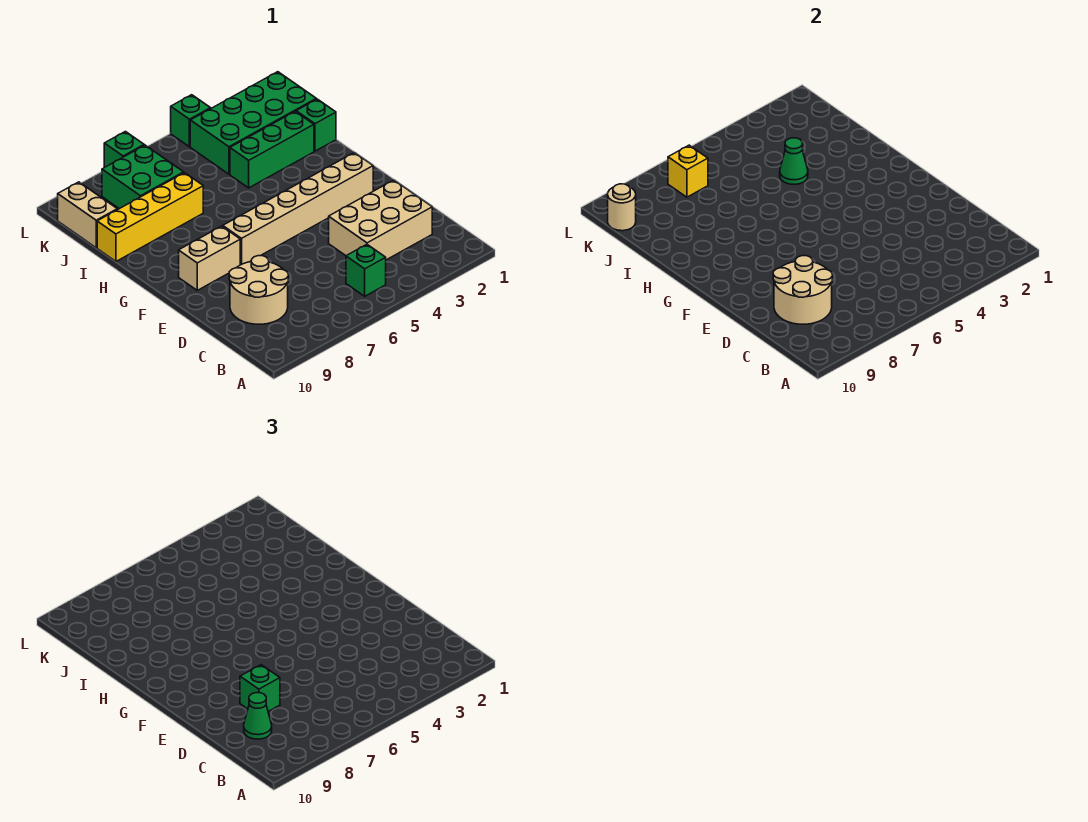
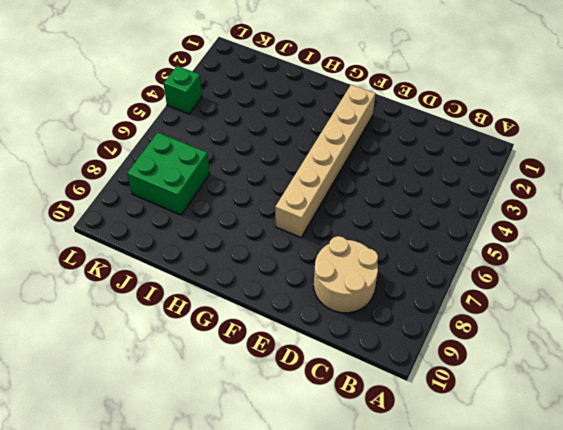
none -> green 1x1 brick [346,244,386,296]
none -> tan 2x3 brick [329,180,432,260]
none -> tan 1x2 brick [179,226,240,290]

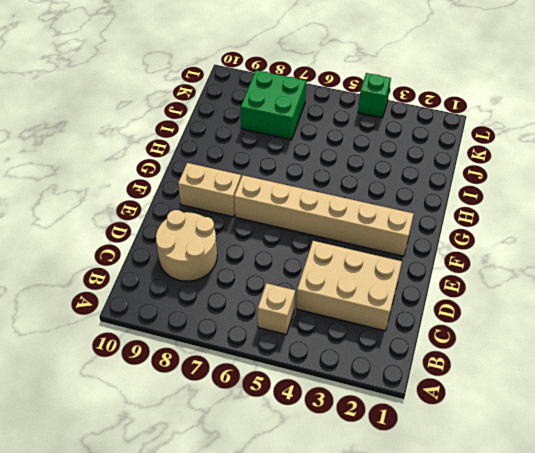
tan 1x1 brick [258,283,295,334] -> green 1x1 brick [346,244,386,296]
none -> green 1x1 brick [296,99,336,151]
none -> green 1x3 brick [230,112,314,188]
none -> yellow 1x4 brick [97,173,203,261]

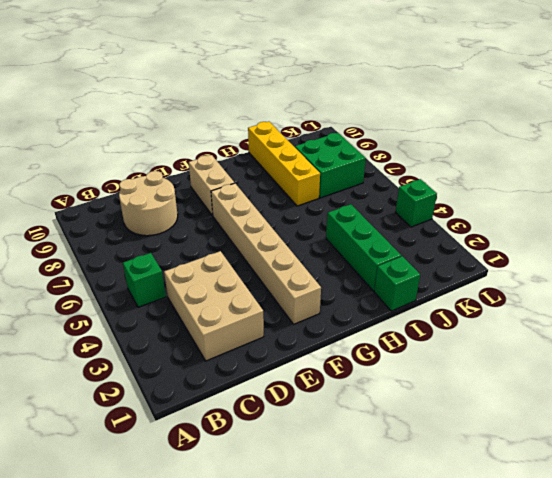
none -> green 2x4 brick [190,72,316,174]
none -> tan 1x2 brick [58,182,117,248]
none -> green 1x1 brick [104,132,144,167]

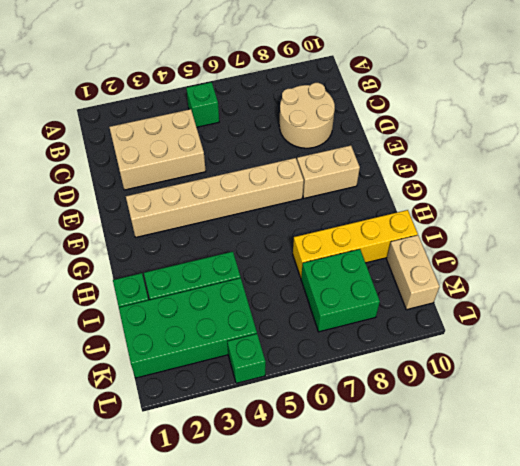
none -> green 1x1 brick [104,132,144,167]
none -> tan 2x2 round brick [773,256,832,324]
none -> green 1x1 cone [780,138,808,184]

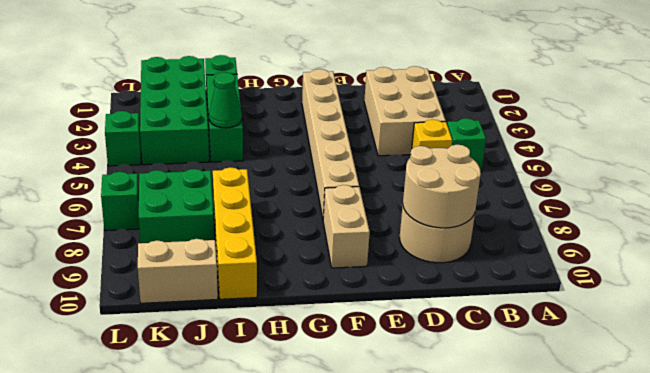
yellow 1x1 brick [412,120,452,149] -> yellow 1x1 brick moved to [668,145,708,197]
none -> tan 1x1 round brick [608,184,636,231]
none -> green 1x1 cone [244,693,272,739]
none -> green 1x1 brick [240,665,280,712]

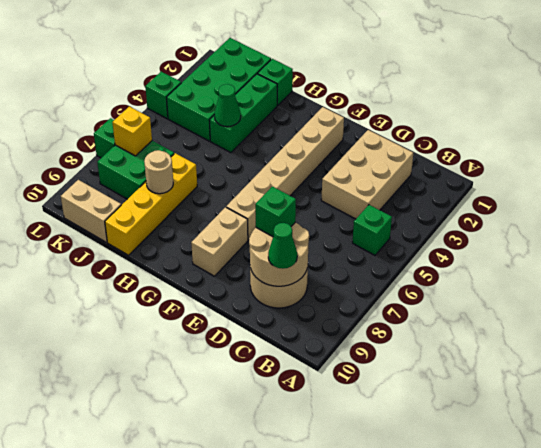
tan 1x1 round brick [144,150,173,194] -> tan 1x1 round brick moved to [608,184,636,231]

